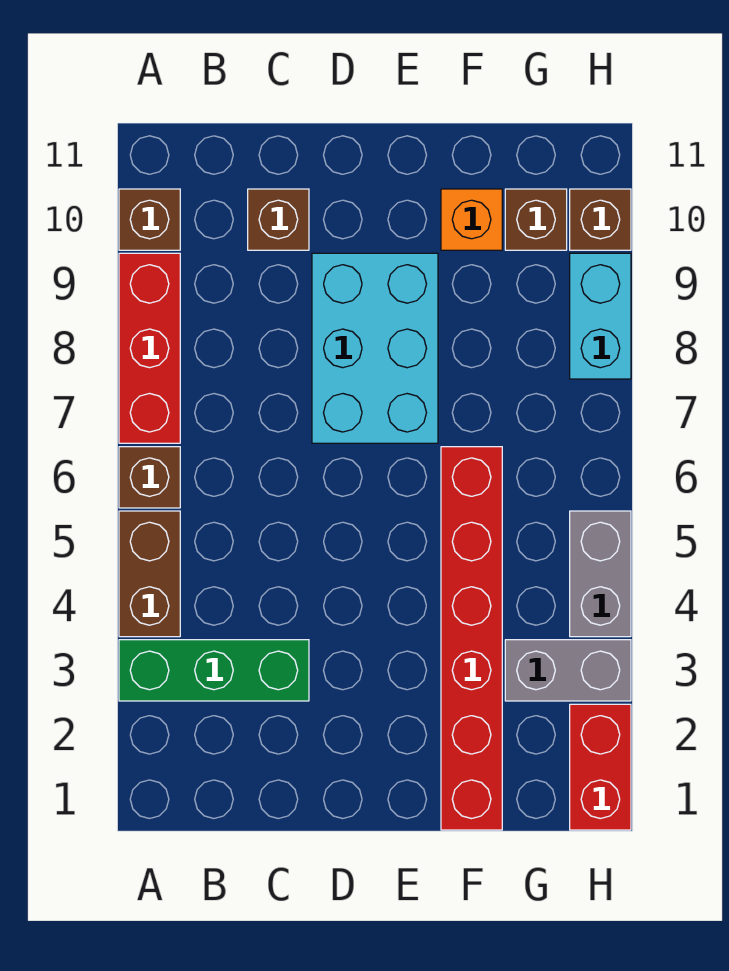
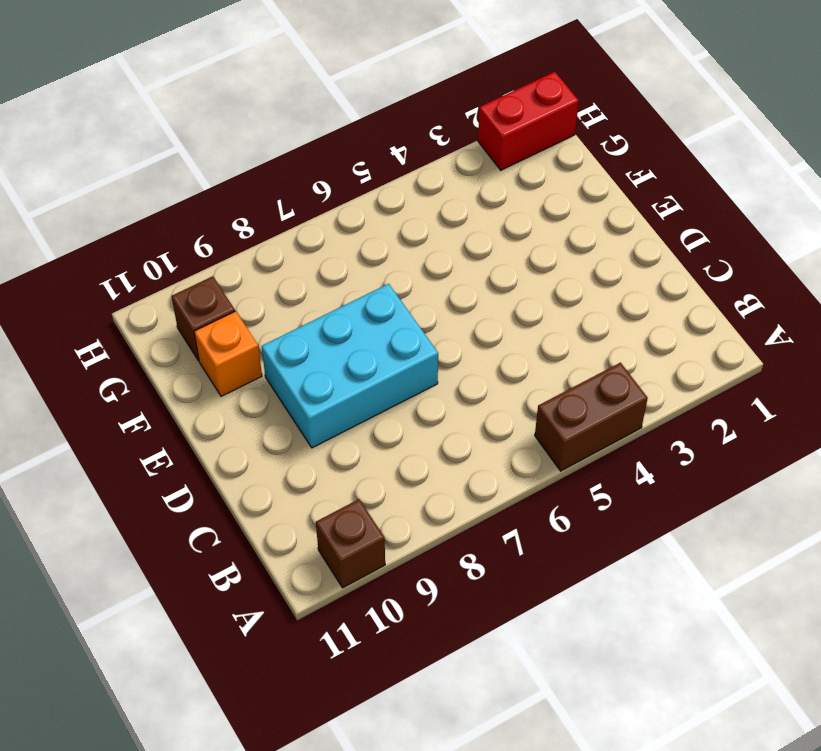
none -> green 1x3 brick [119,640,309,701]
none -> brown 1x1 brick [119,447,180,508]
none -> red 1x3 brick [119,253,180,443]

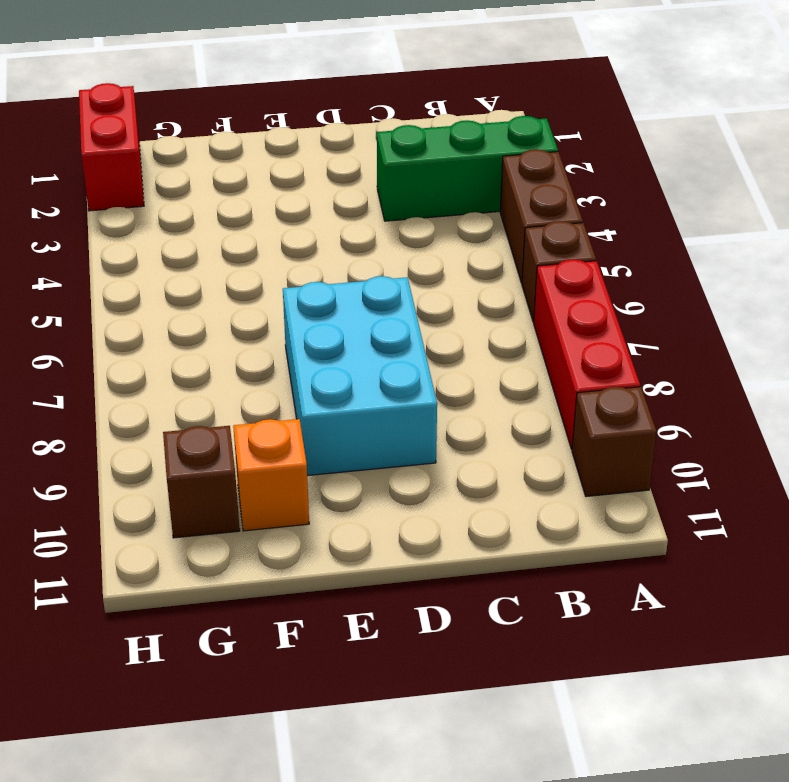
none -> brown 1x1 brick [248,189,309,250]
none -> red 1x6 brick [441,447,502,830]
none -> grey 1x2 brick [505,640,631,701]

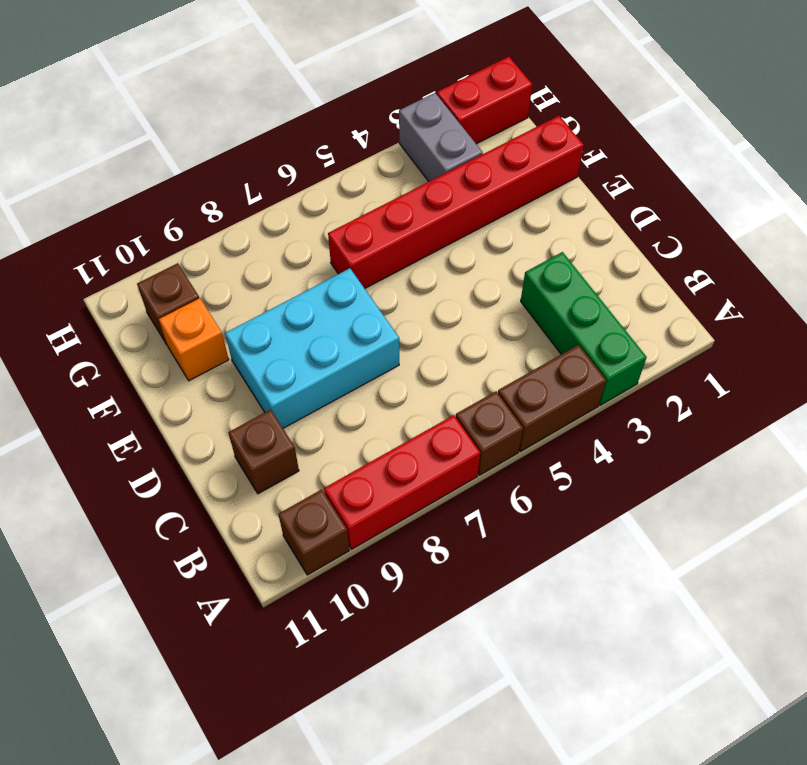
none -> grey 1x2 brick [570,511,631,637]
none -> cyan 1x2 brick [570,253,631,379]
none -> brown 1x1 brick [570,189,631,250]

